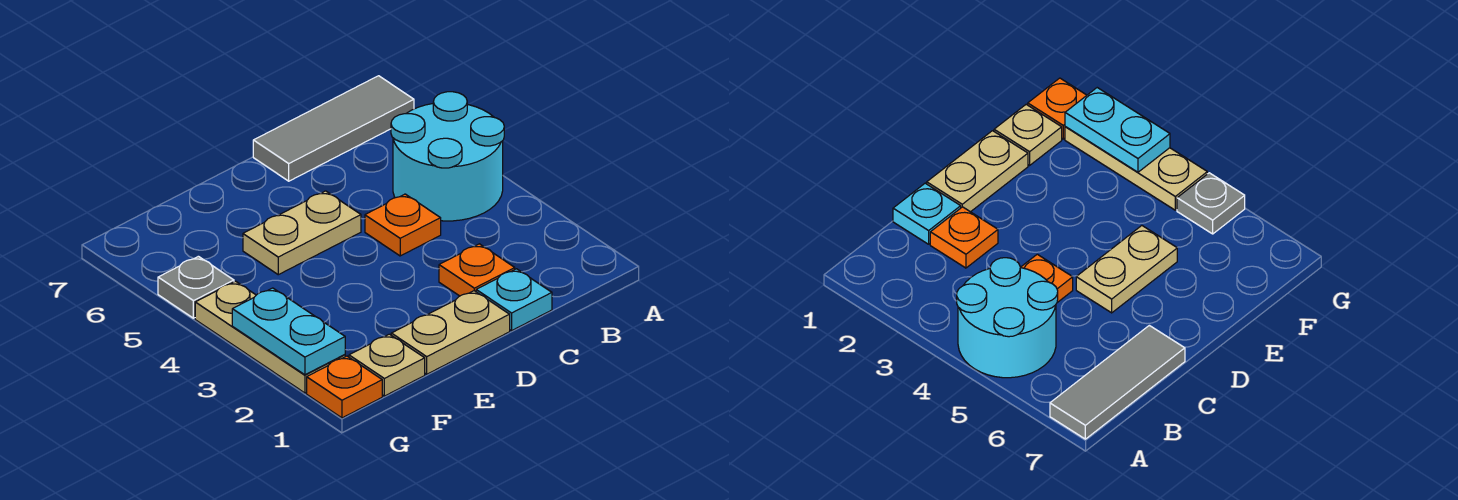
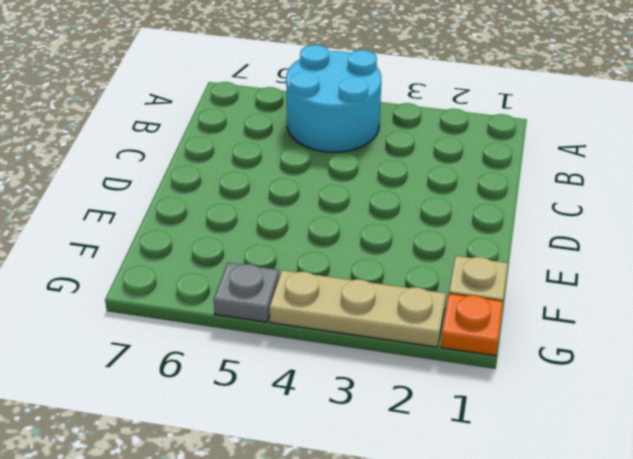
none -> grey 1x3 tile [253,76,414,181]
none -> cyan 1x1 plate [476,269,552,331]
none -> orange 1x1 plate [439,244,515,296]

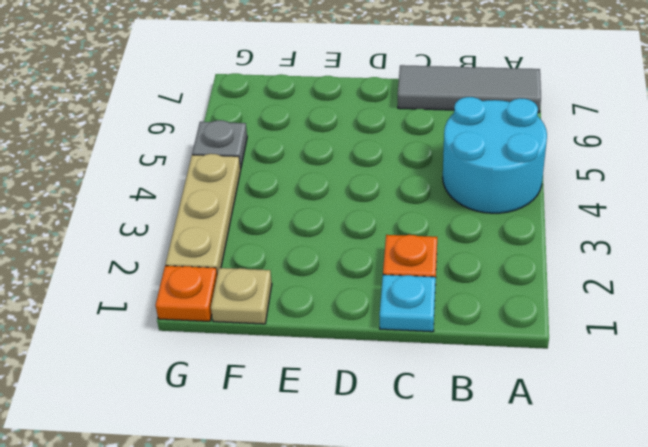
none -> orange 1x1 plate [365,194,441,256]
none -> tan 1x2 plate [391,291,510,374]
none -> tan 1x2 plate [243,191,361,275]

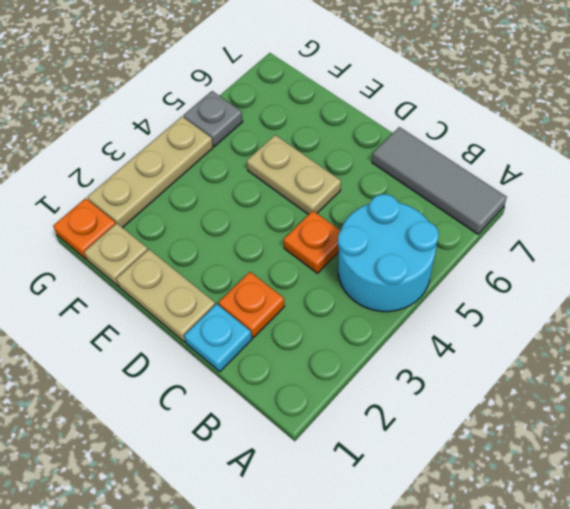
none -> cyan 1x2 plate [232,288,345,375]

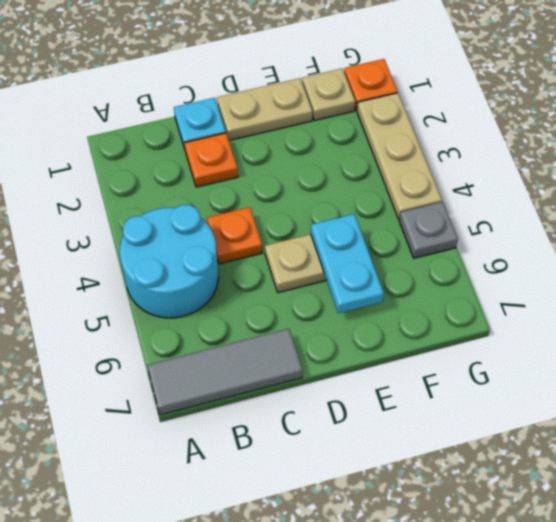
cyan 1x2 plate [311,214,384,313] -> cyan 1x2 plate moved to [232,288,345,375]

